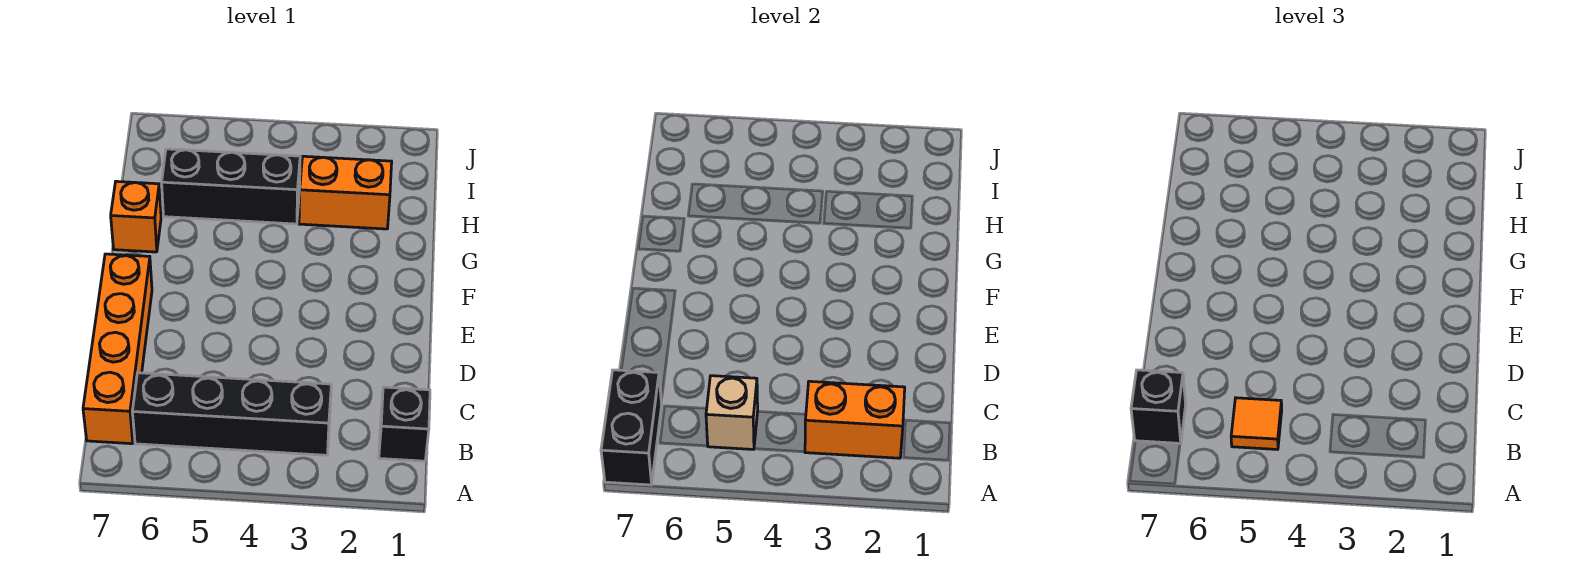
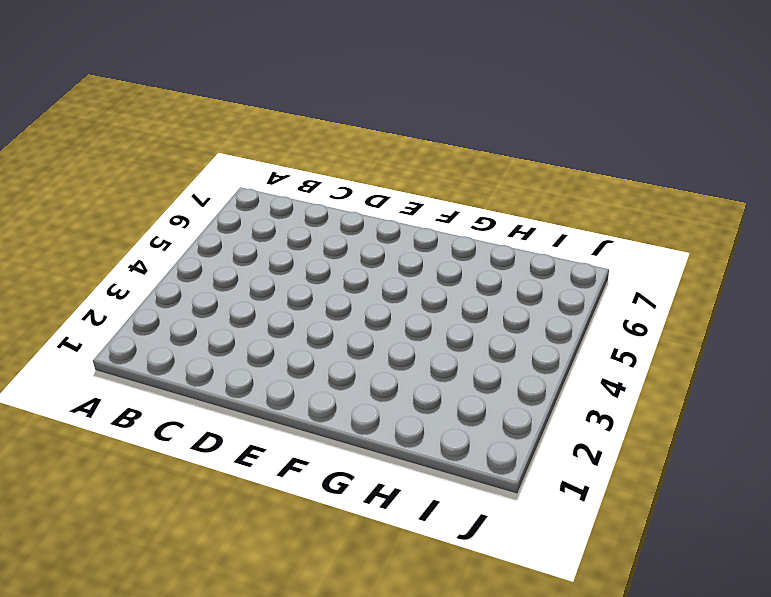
none -> black 1x1 brick [379,387,430,461]
none -> black 1x4 brick [132,373,331,455]

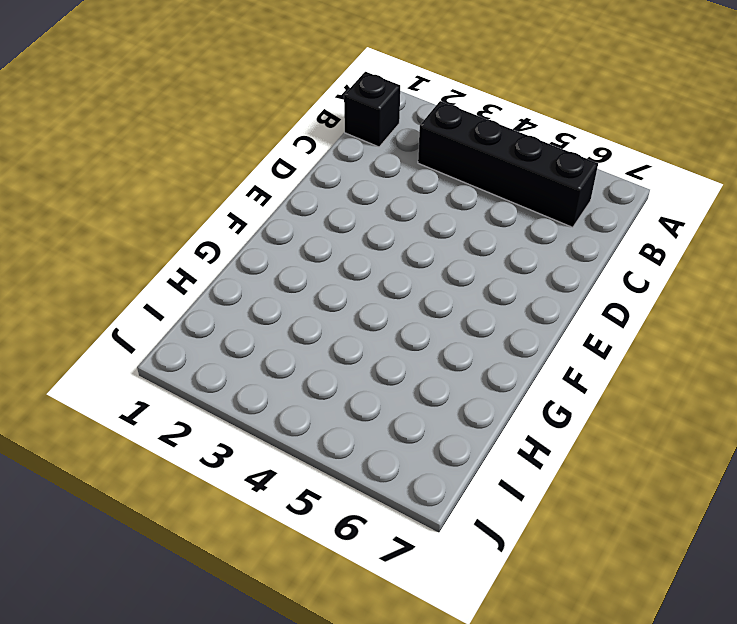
none -> orange 1x4 brick [83,254,152,444]
none -> orange 1x1 brick [111,181,161,252]

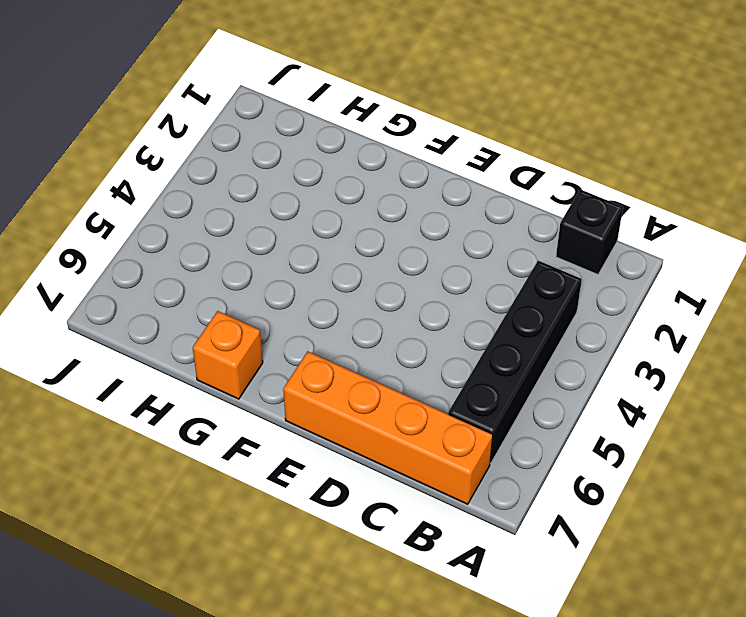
none -> orange 1x2 brick [299,156,392,229]
none -> black 1x3 brick [162,149,300,224]

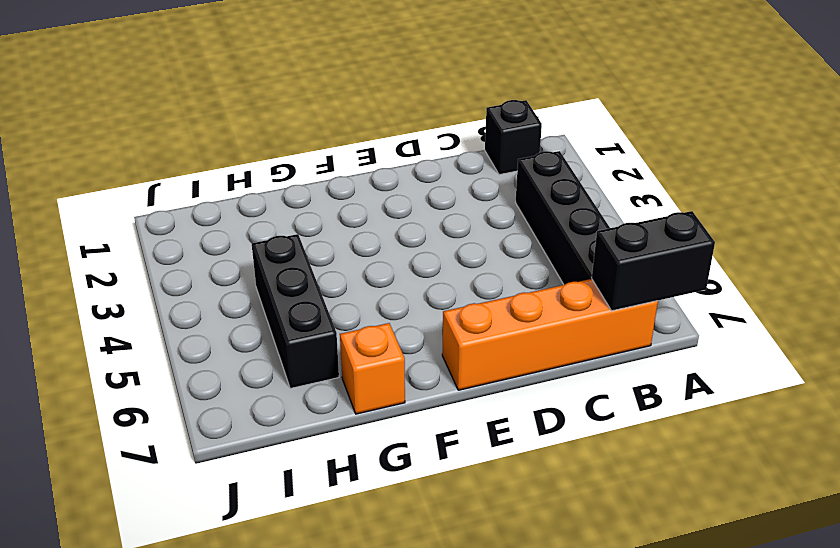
none -> orange 1x2 brick [299,156,392,229]
none -> orange 1x2 brick [805,381,905,458]

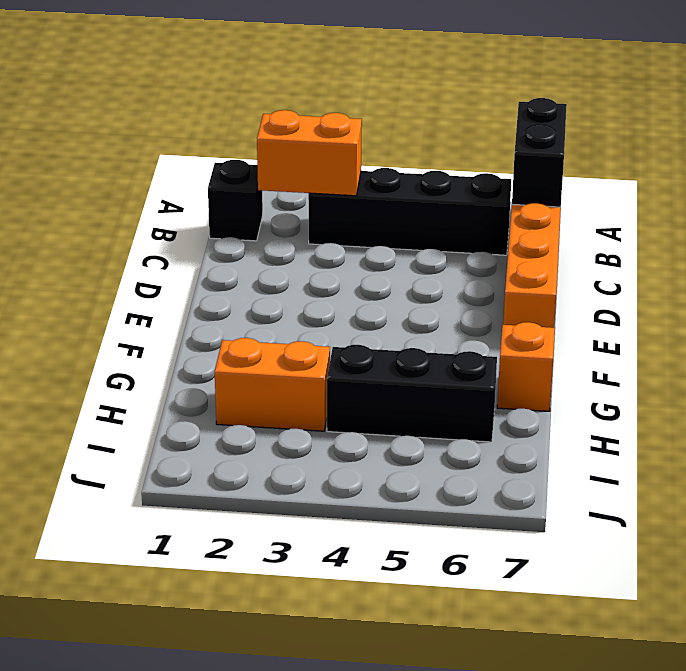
none -> tan 1x1 brick [706,376,758,450]
none -> orange 1x1 tile [1231,398,1282,450]

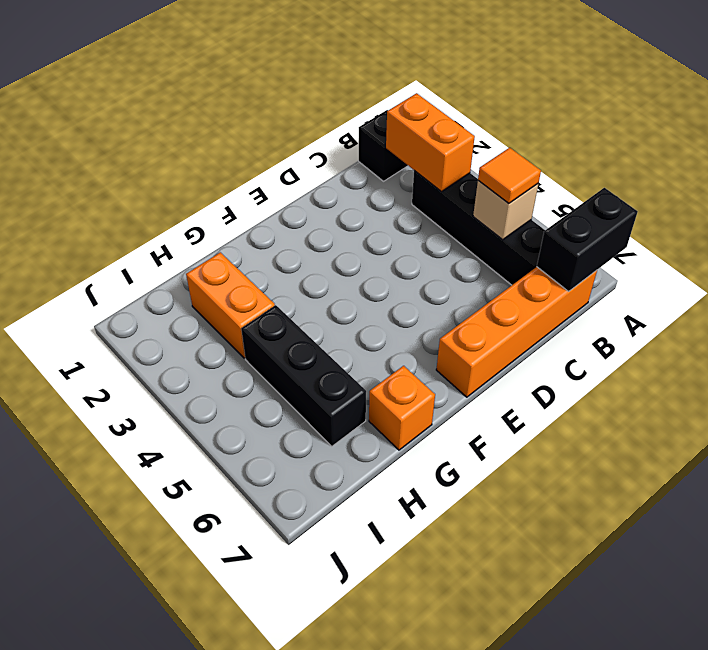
none -> black 1x1 brick [1131,370,1186,444]

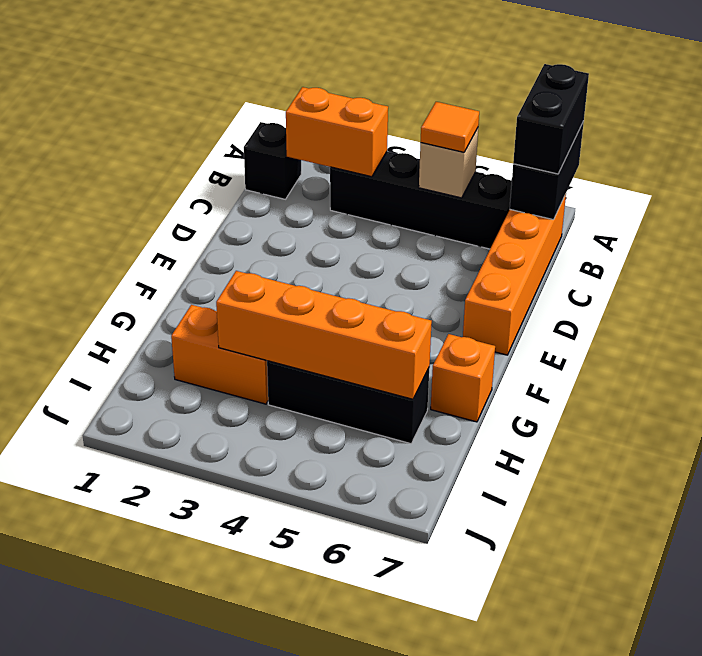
black 1x2 brick [513,64,589,174] -> black 1x1 brick [1131,370,1186,444]
orange 1x4 brick [216,271,432,399] -> none

